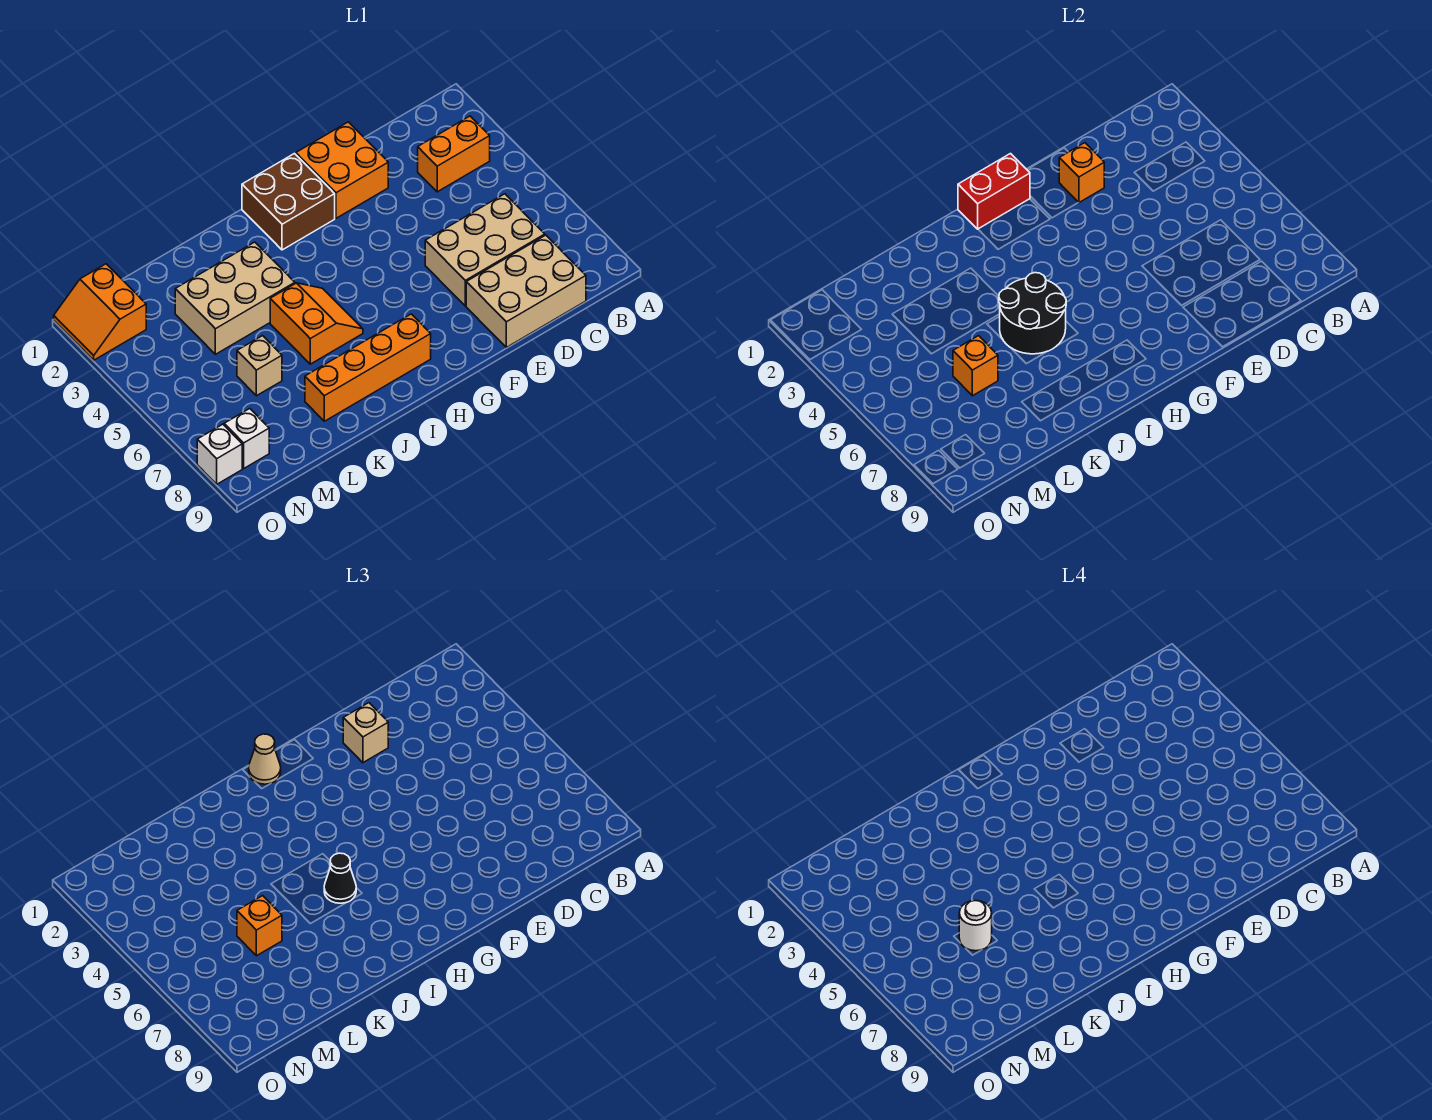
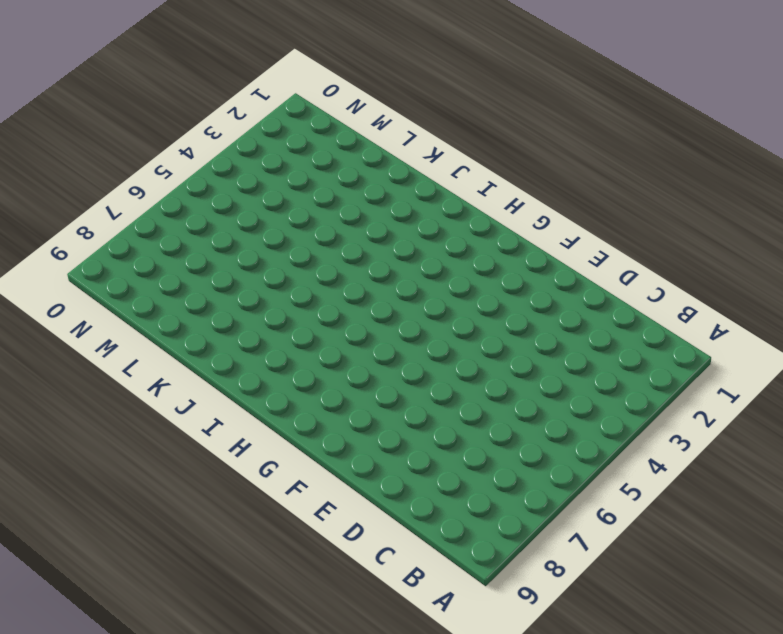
none -> orange 1x2 brick [418,116,490,192]
none -> tan 2x3 brick [425,194,545,306]
none -> tan 2x3 brick [466,235,586,347]

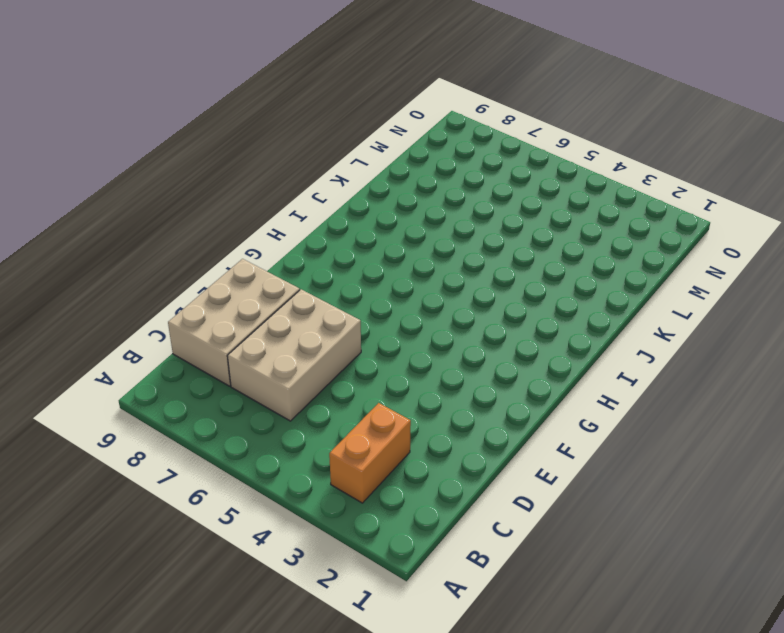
none -> orange 2x2 brick [296,122,388,218]
none -> brown 2x2 brick [242,154,335,250]
none -> orange 1x4 brick [305,314,431,421]

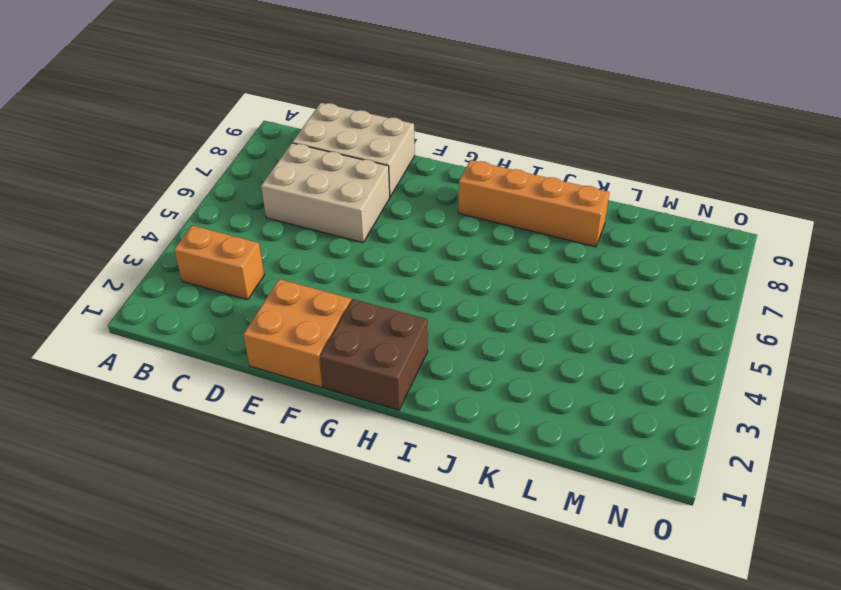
none -> orange 2x2 slope [270,283,363,364]
none -> tan 2x3 brick [175,242,295,354]
none -> tan 1x1 brick [237,336,282,396]

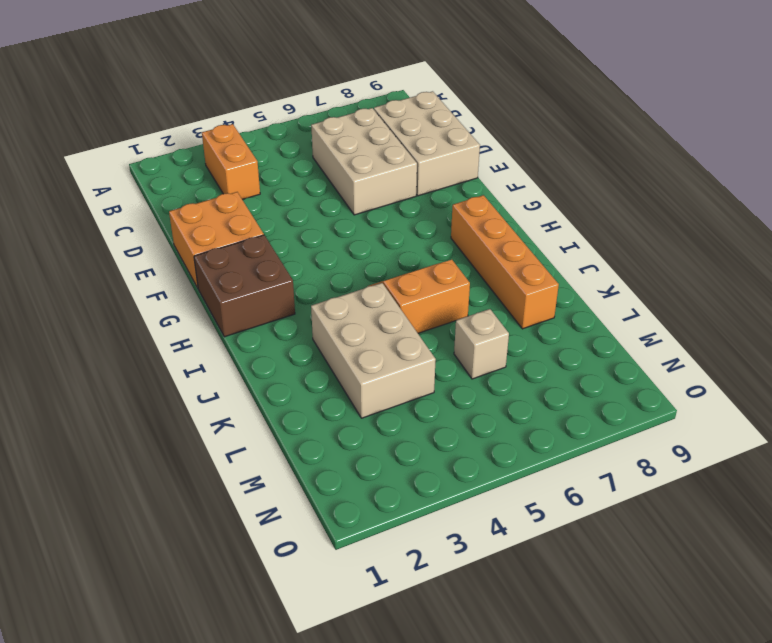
none -> orange 2x2 slope [54,264,146,360]
none -> white 1x1 brick [224,409,269,468]
none -> white 1x1 brick [197,424,242,484]

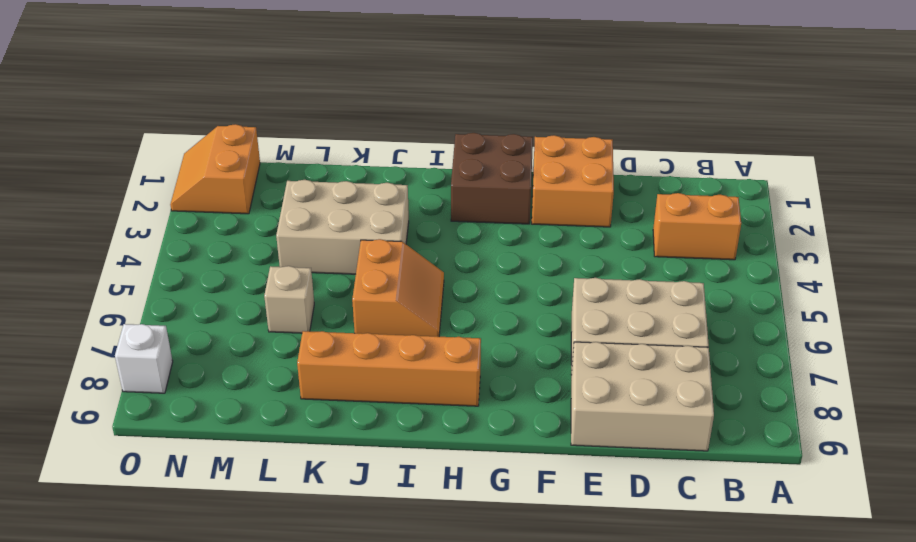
none -> white 1x1 brick [224,409,269,468]
none -> orange 1x1 brick [1059,143,1104,203]
none -> red 1x2 brick [958,154,1030,229]

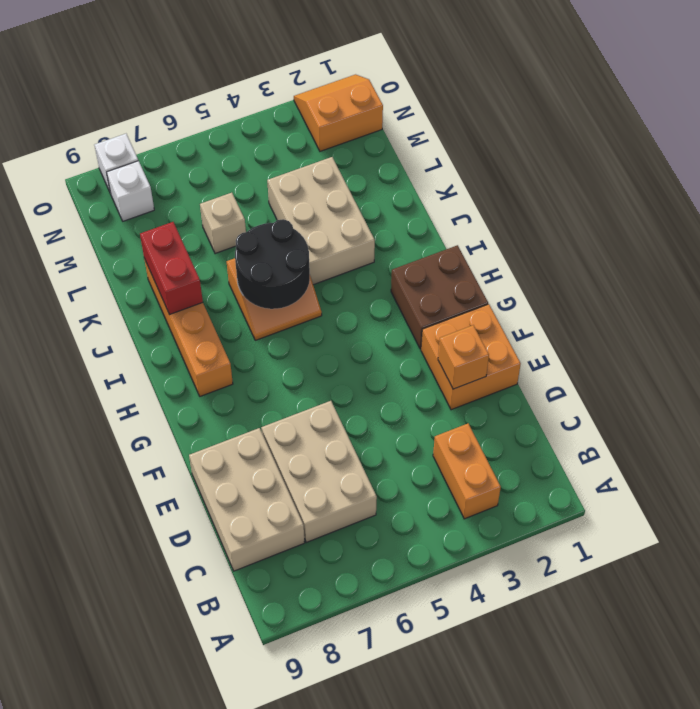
red 1x2 brick [140,222,203,315] -> red 1x2 brick moved to [958,154,1030,229]
none -> orange 1x1 brick [953,336,998,396]
none -> tan 1x1 brick [343,703,388,763]
none -> tan 1x1 cone [249,734,281,784]

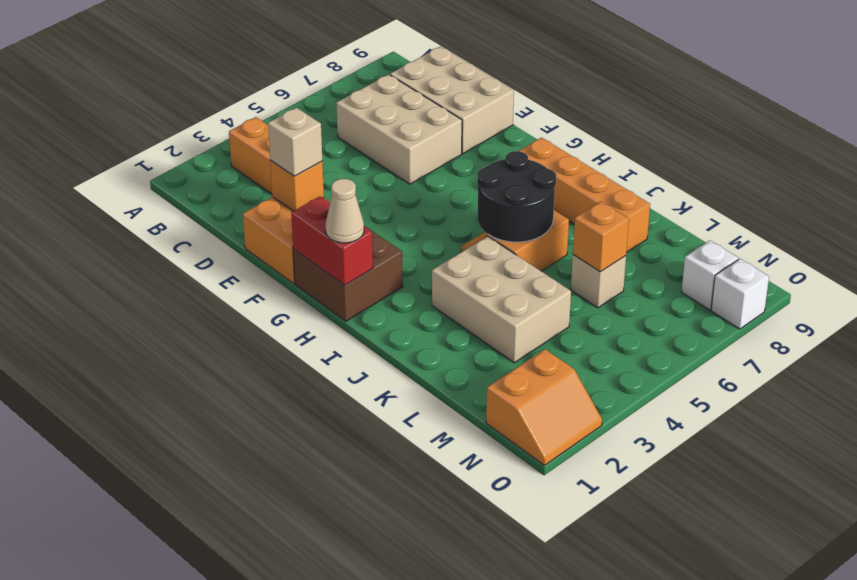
none -> black 1x1 cone [324,853,356,903]
none -> orange 1x1 brick [237,896,282,956]
none -> white 1x1 round brick [959,901,992,951]

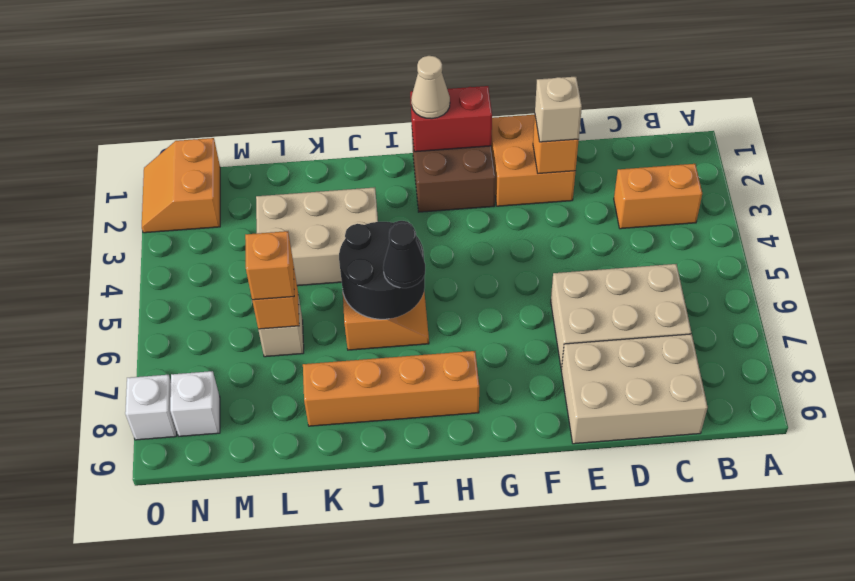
none -> white 1x1 round brick [959,901,992,951]

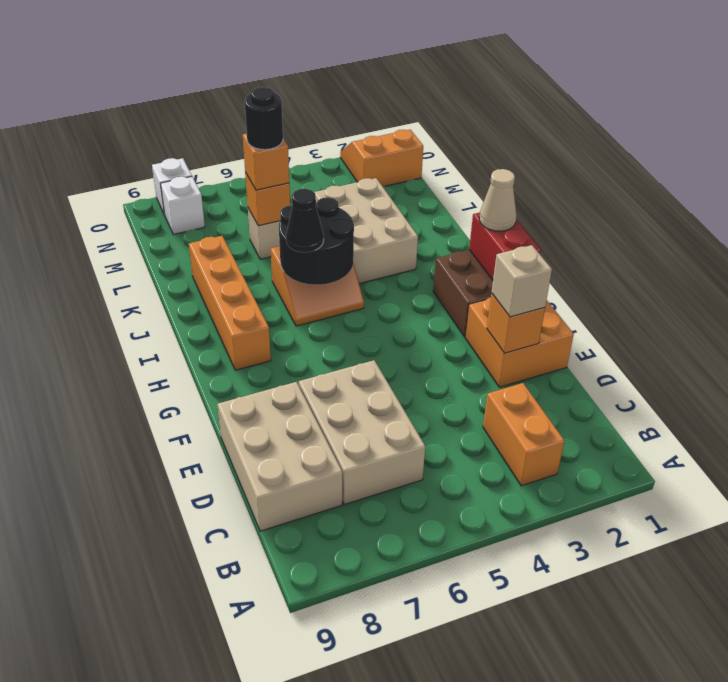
black 1x1 round brick [245,87,283,150] -> white 1x1 round brick [959,901,992,951]

